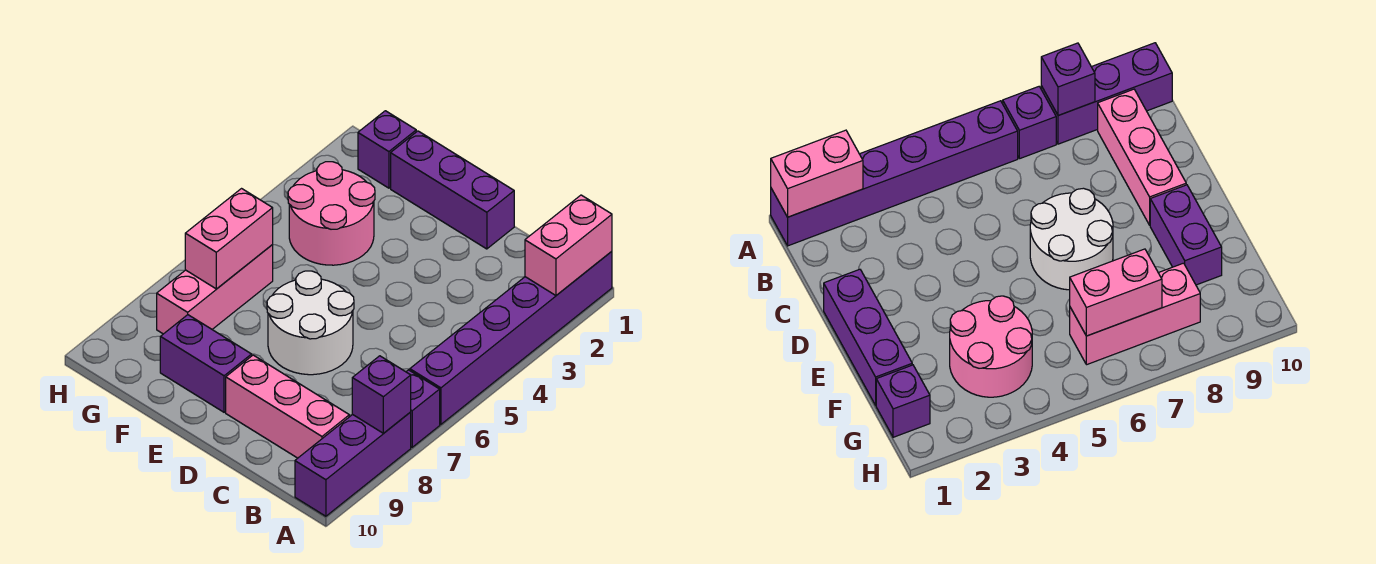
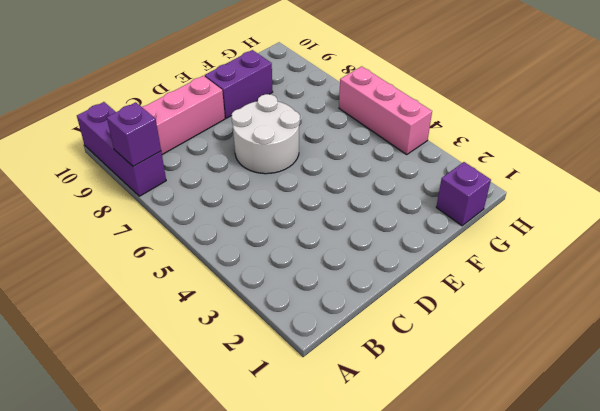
pink 1x3 brick [339,66,432,154] -> pink 1x3 brick moved to [157,245,273,334]
none -> purple 1x6 brick [410,251,612,424]
none -> purple 1x1 brick [406,370,440,447]
none -> purple 1x3 brick [391,131,514,249]

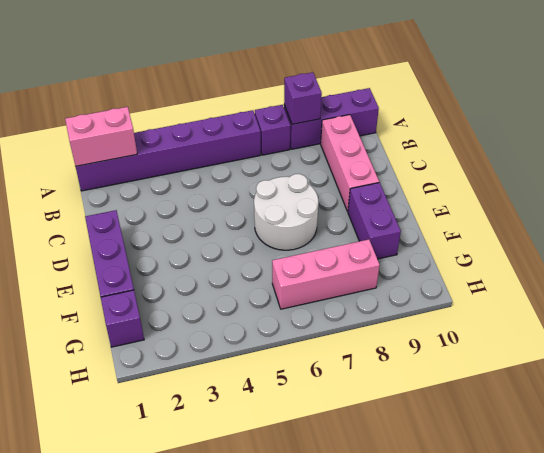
none -> pink 2x2 round brick [288,162,375,265]
none -> pink 1x2 brick [185,189,273,289]

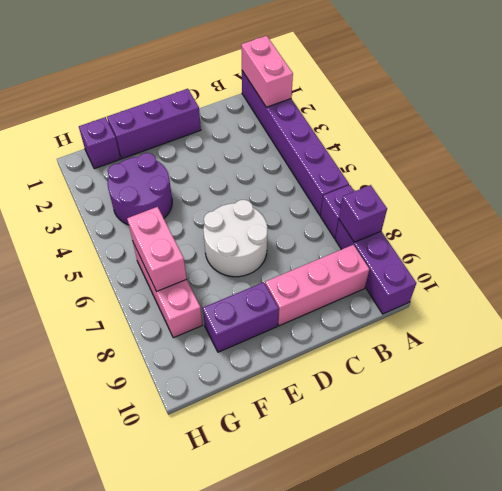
purple 2x2 round brick [107,153,172,225] -> pink 2x2 round brick [288,162,375,265]

